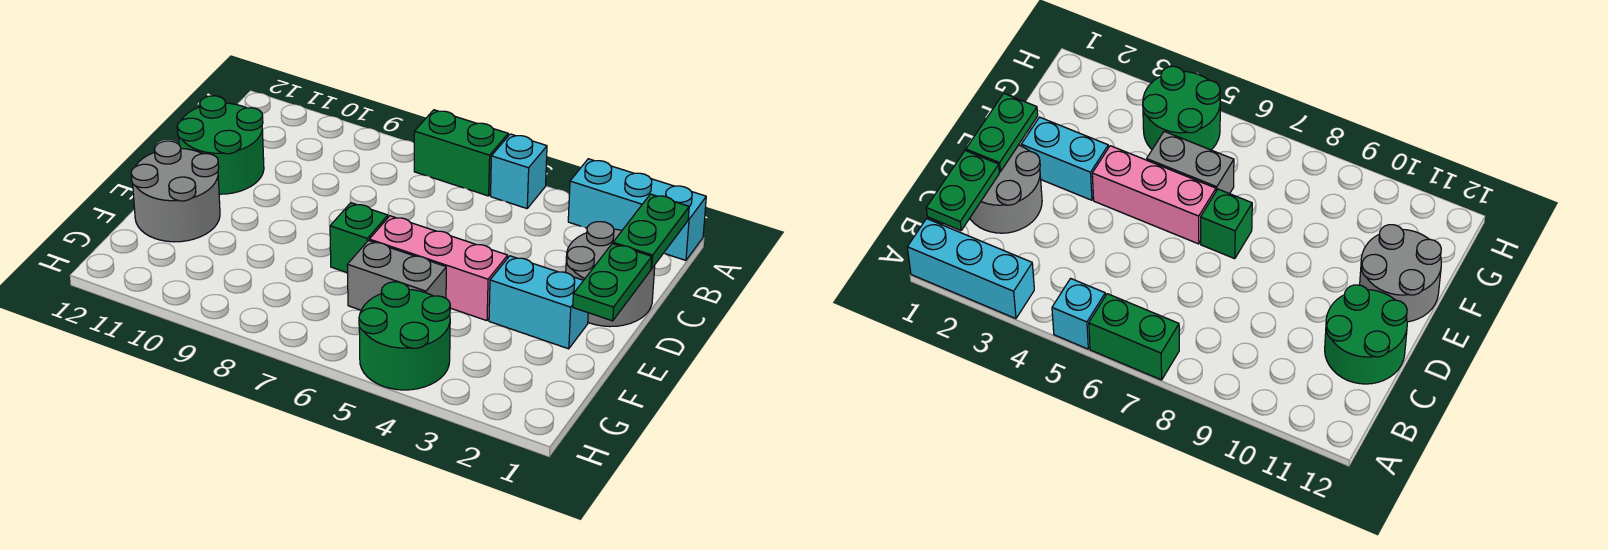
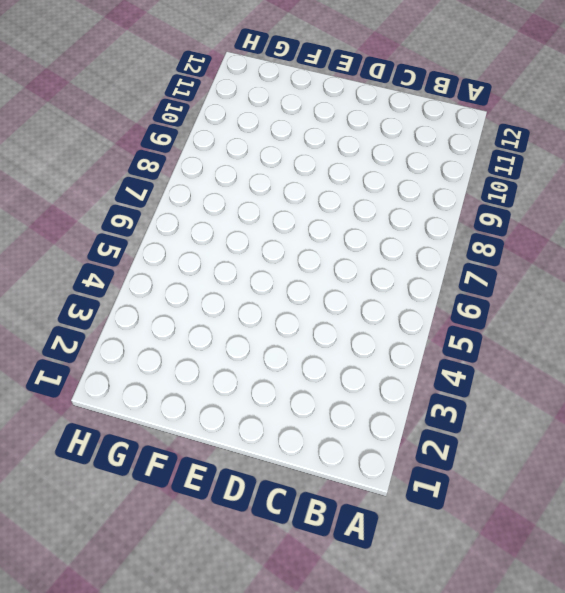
none -> cyan 1x3 brick [568,159,706,260]
none -> cyan 1x1 brick [491,134,547,208]
none -> green 1x2 brick [414,110,508,196]

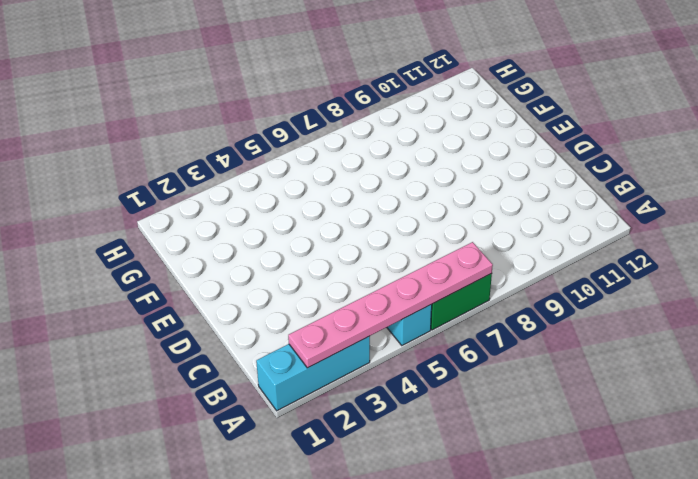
pink 1x6 plate [288,242,493,368] -> none
none -> grey 2x2 round brick [566,222,655,327]
none -> green 2x2 round brick [177,96,264,194]
none -> cyan 1x2 brick [489,256,588,349]

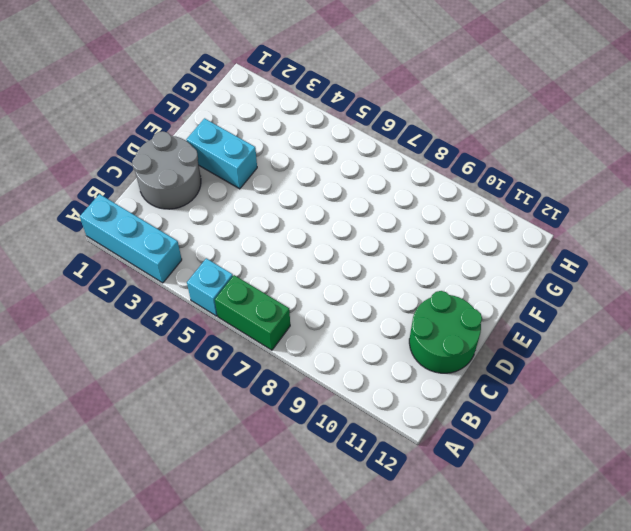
none -> pink 1x3 brick [369,216,508,321]
none -> green 1x1 brick [330,203,388,273]
none -> grey 2x2 round brick [131,141,220,242]

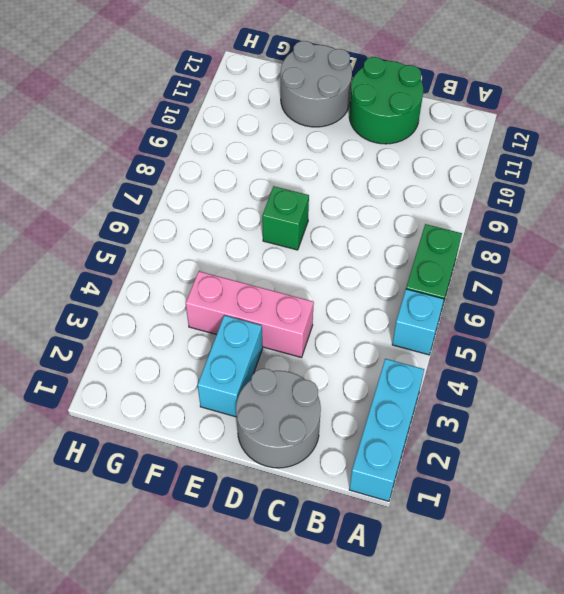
pink 1x3 brick [186,271,314,358] -> pink 1x3 brick turned to [369,216,508,321]
none -> grey 1x2 brick [347,241,446,310]
none -> green 2x2 round brick [359,282,450,390]
none -> green 1x2 plate [613,194,689,269]

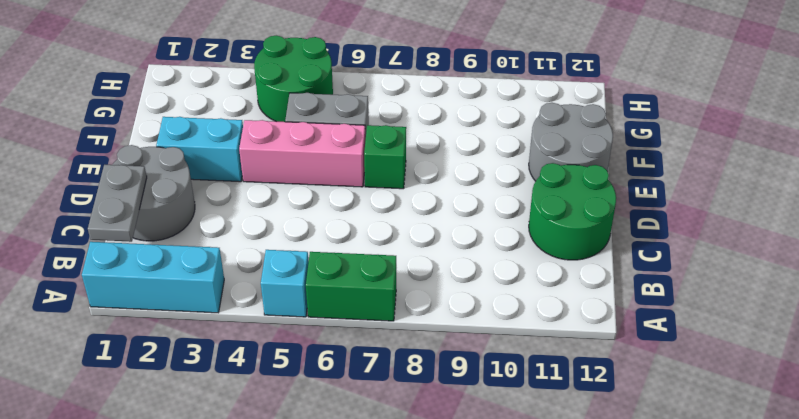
grey 1x2 plate [88,165,147,242] -> green 1x2 plate [613,194,689,269]
none -> green 1x2 plate [573,244,652,321]

